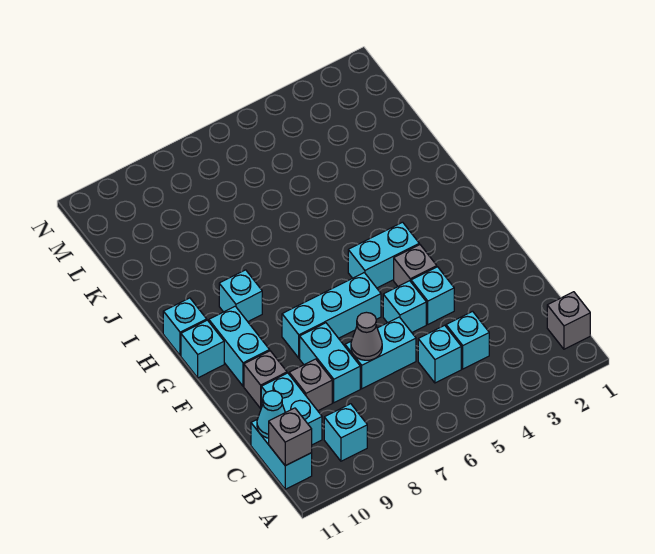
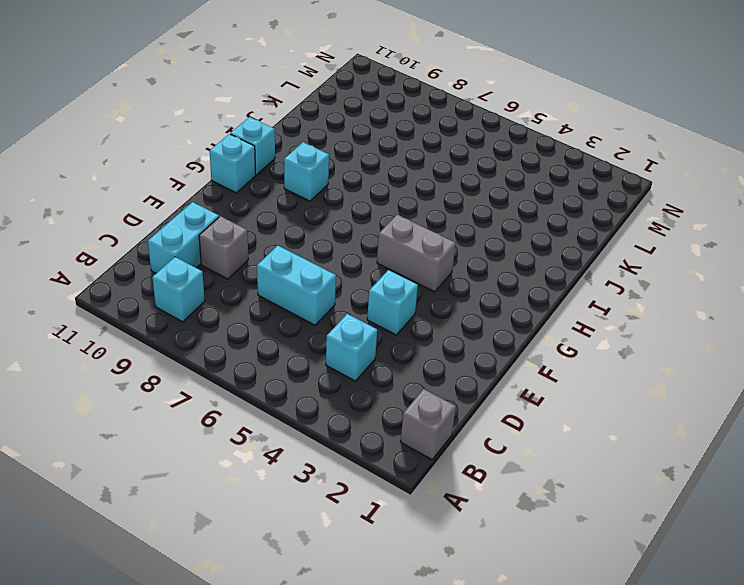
grey 1x2 brick [377,215,456,292] -> cyan 1x2 brick [348,222,419,288]
none -> cyan 1x2 brick [251,420,312,489]
none -> cyan 1x1 brick [418,325,461,383]
none -> cyan 1x2 brick [300,323,360,403]

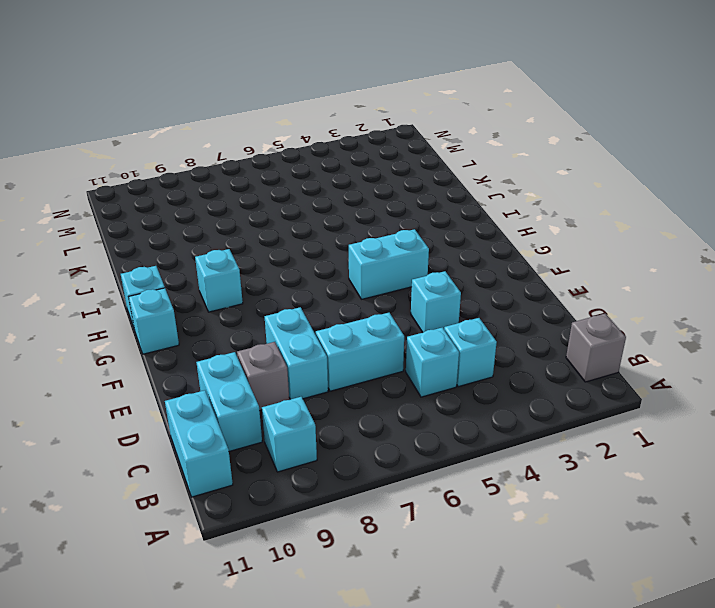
none -> cyan 1x1 brick [383,281,426,332]
none -> grey 1x1 brick [244,351,287,408]
none -> grey 1x1 brick [394,245,437,286]

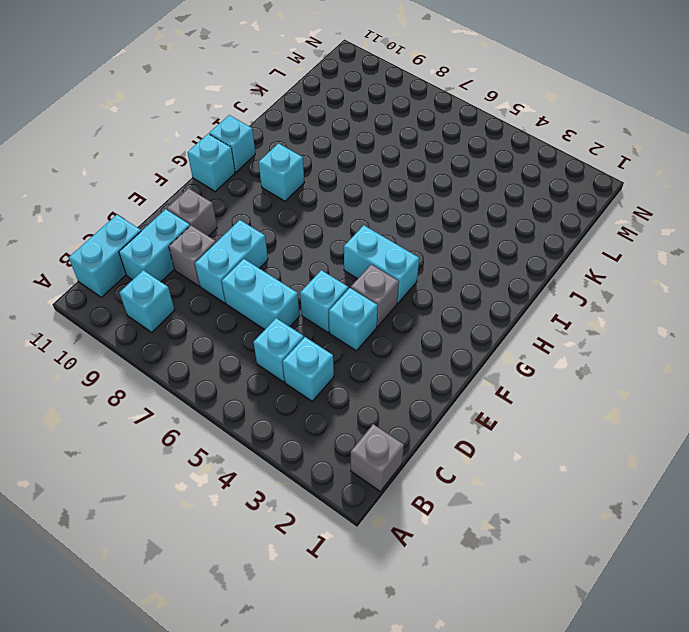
none -> cyan 1x3 brick [282,273,381,358]
none -> cyan 1x2 brick [209,306,270,386]
none -> grey 1x1 brick [269,408,312,466]

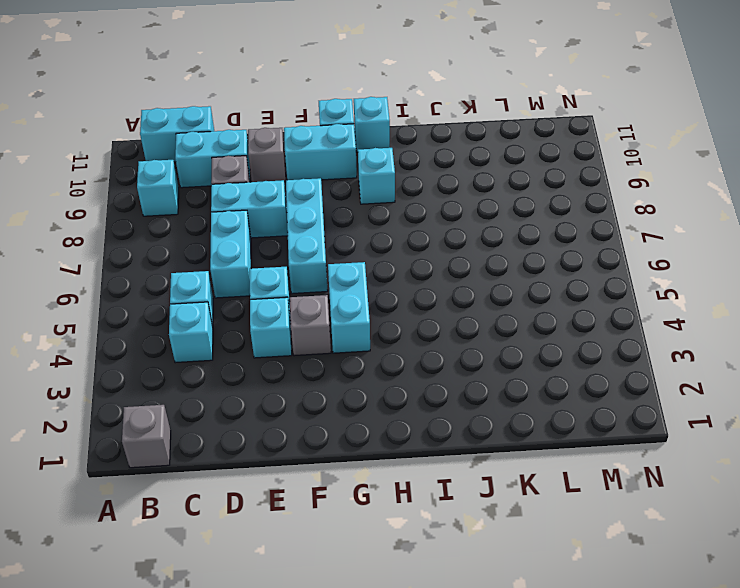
none -> grey 1x1 brick [269,408,312,466]
none -> cyan 1x1 cone [257,391,285,438]
none -> grey 1x1 cone [351,312,382,360]

